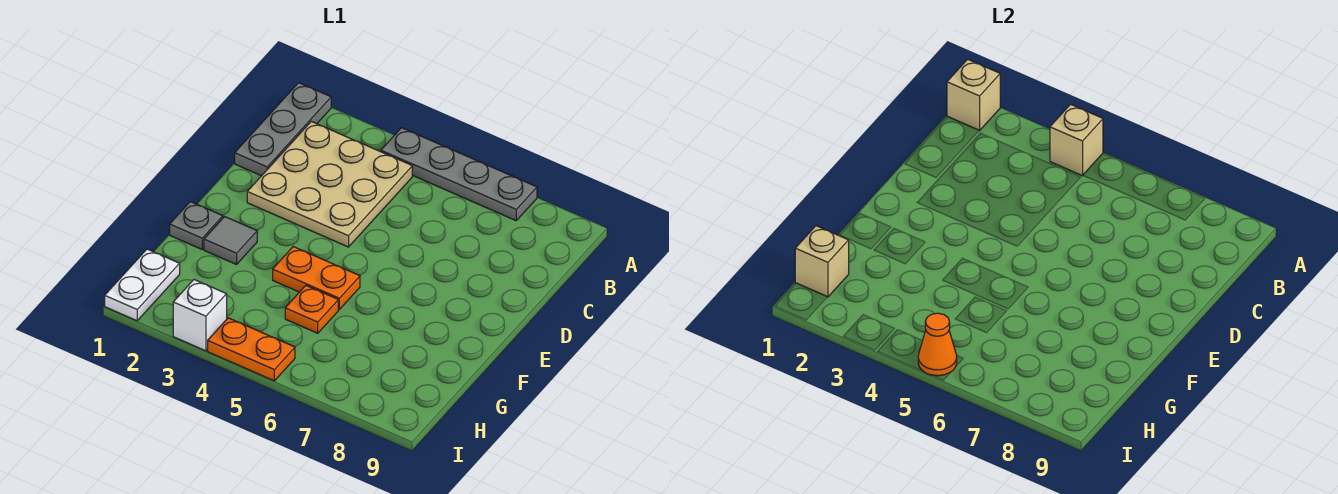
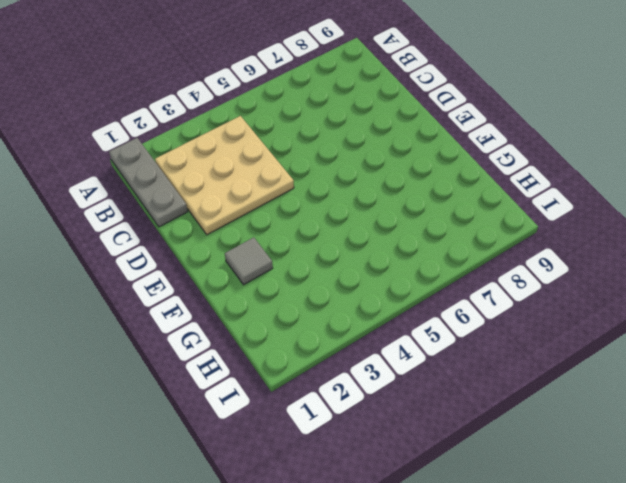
none -> grey 1x4 plate [381,128,537,221]
none -> grey 1x1 plate [170,202,223,249]
none -> orange 1x2 plate [273,247,360,309]

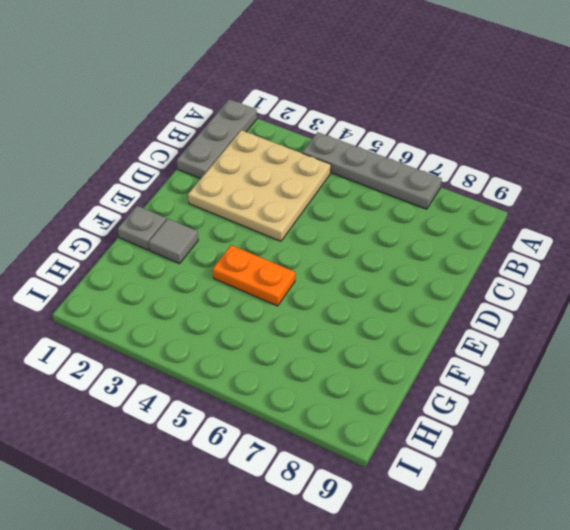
none -> orange 1x1 plate [285,286,338,333]
none -> white 1x2 plate [105,249,180,321]
none -> white 1x1 brick [173,280,227,351]

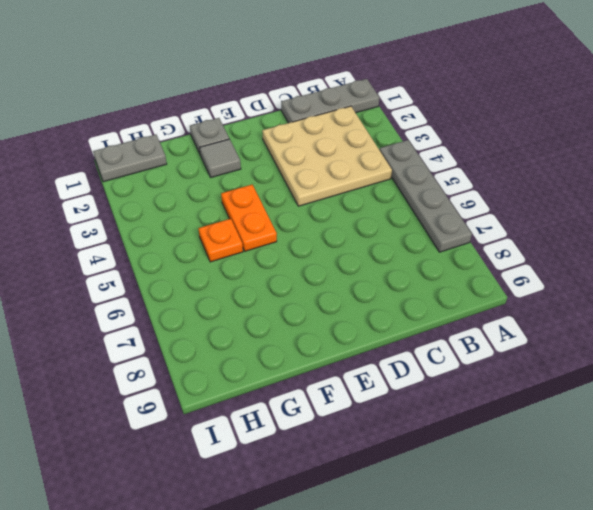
grey 1x2 plate [93,135,167,182] -> white 1x2 plate [105,249,180,321]
none -> white 1x1 brick [173,280,227,351]
none -> orange 1x2 plate [208,318,295,381]
none -> tan 1x1 brick [947,59,1000,131]

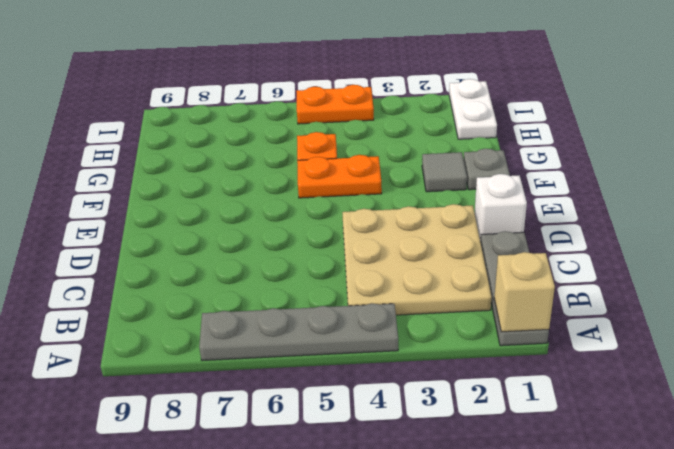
white 1x1 brick [475,174,527,242] -> white 1x1 brick moved to [173,280,227,351]
none -> tan 1x1 brick [1050,104,1103,176]
none -> tan 1x1 brick [795,226,849,297]
none -> orange 1x1 cone [918,313,957,376]

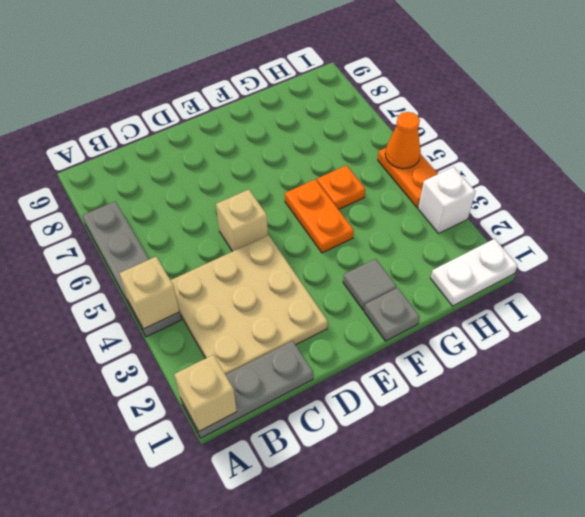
tan 1x1 brick [216,189,268,251] -> tan 1x1 brick moved to [795,226,849,297]

